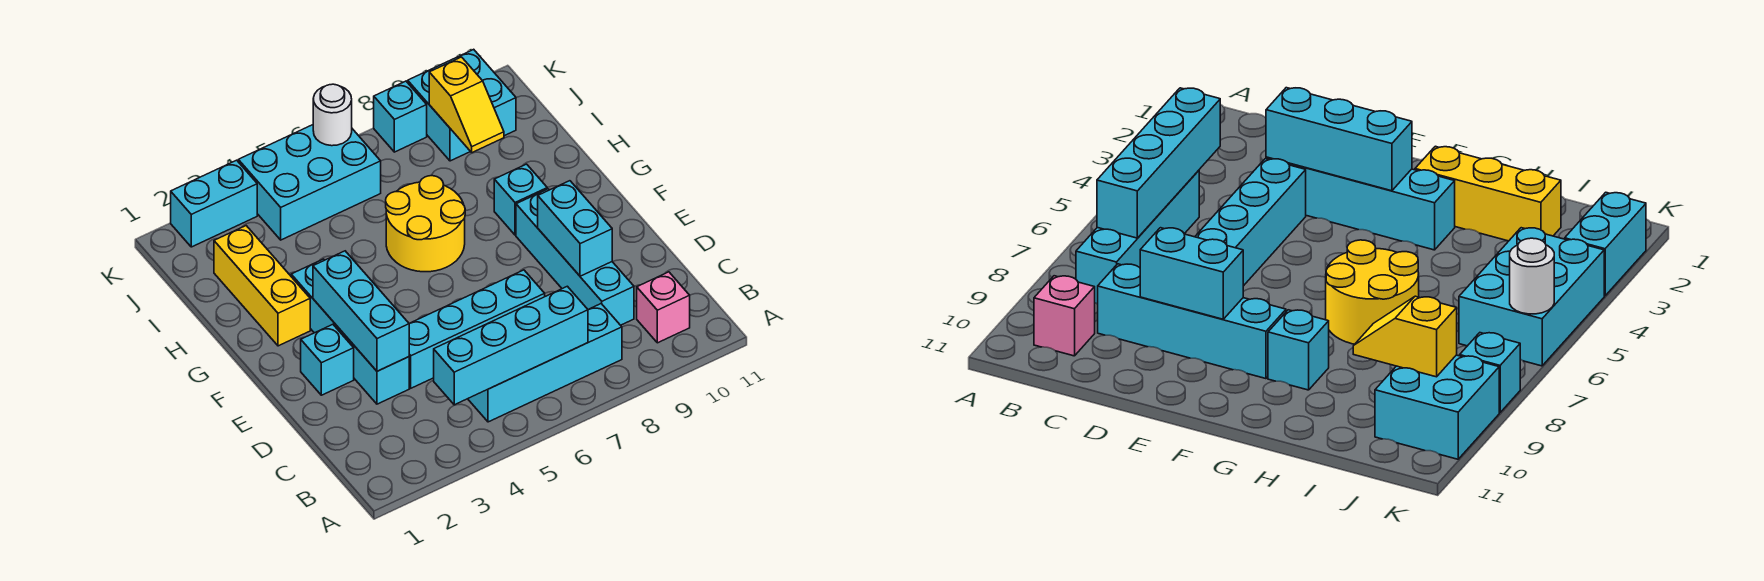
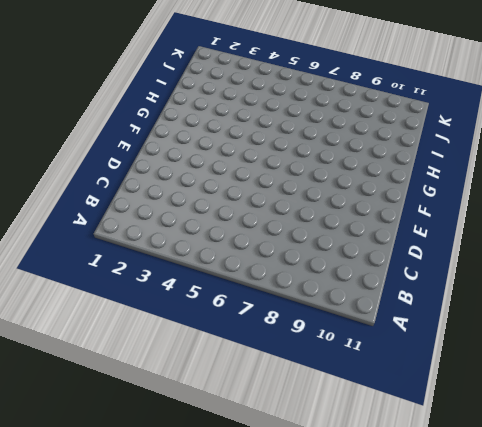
none -> cyan 1x4 brick [468,304,622,422]
none -> pink 1x1 brick [637,272,690,343]
none -> cyan 1x4 brick [516,189,634,325]

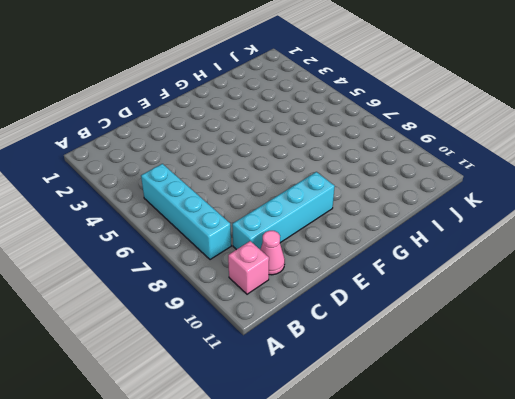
pink 1x1 cone [260,231,285,275] -> none
none -> cyan 1x4 brick [291,259,409,404]
none -> cyan 1x4 brick [409,270,545,388]
none -> cyan 1x1 brick [301,324,354,395]

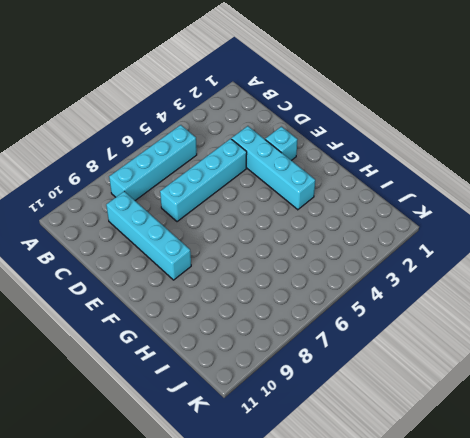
none -> pink 1x1 brick [637,272,690,343]
none -> yellow 1x3 brick [214,226,310,346]
none -> yellow 2x2 round brick [386,176,465,272]

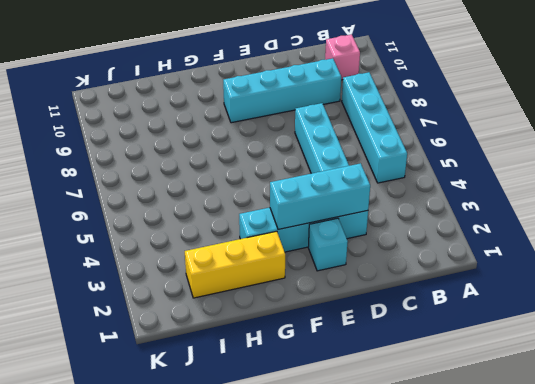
none -> yellow 2x2 round brick [386,176,465,272]
none -> cyan 1x1 brick [494,164,547,235]
none -> cyan 2x3 brick [238,125,381,240]

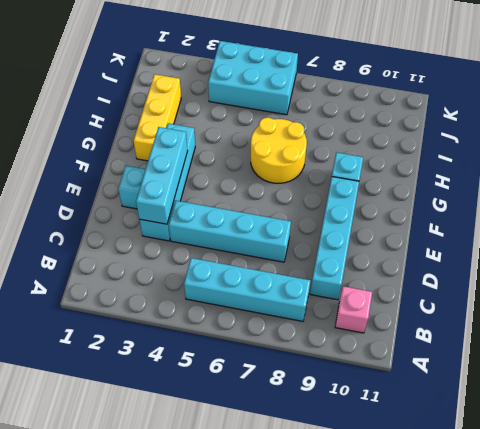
none -> cyan 2x2 brick [408,49,516,161]
none -> cyan 1x2 brick [171,160,257,247]
none -> cyan 1x1 brick [374,81,427,152]

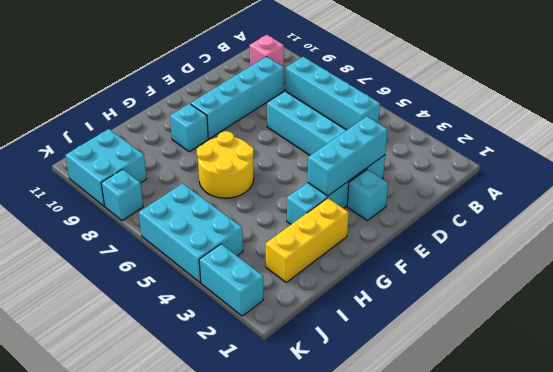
none -> cyan 1x4 brick [434,286,588,405]
none -> cyan 1x2 brick [538,181,612,276]
none -> yellow 1x2 slope [429,57,504,153]

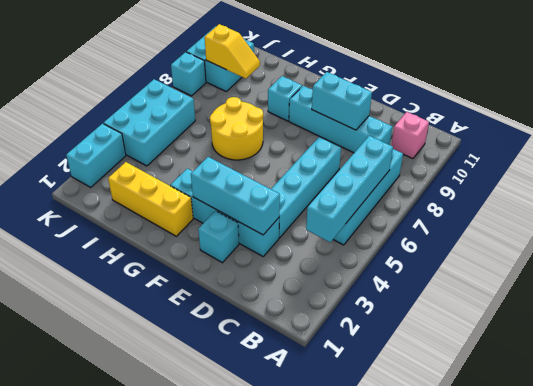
none -> white 1x1 round brick [313,84,352,146]

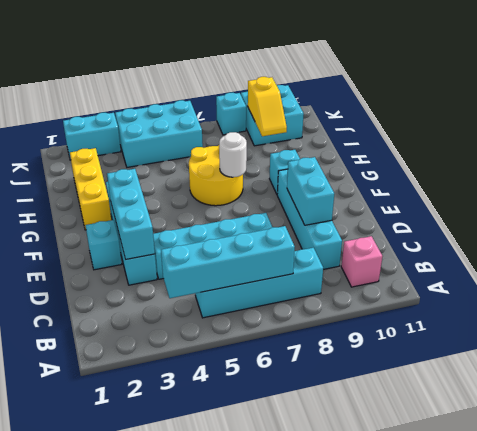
white 1x1 round brick [219,132,247,177] -> white 1x1 round brick moved to [313,84,352,146]

